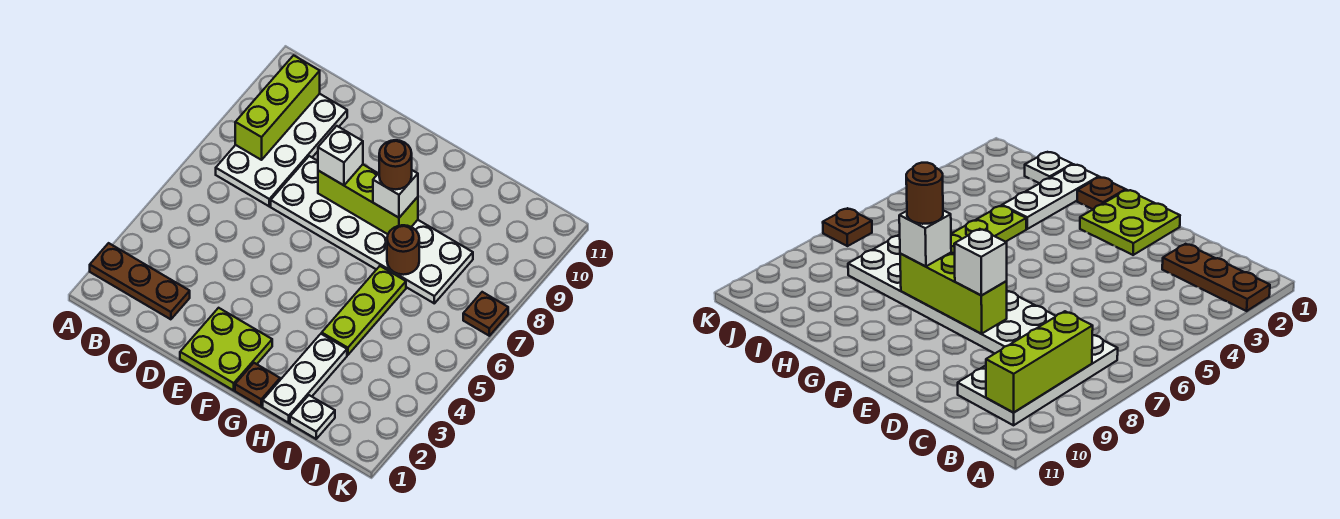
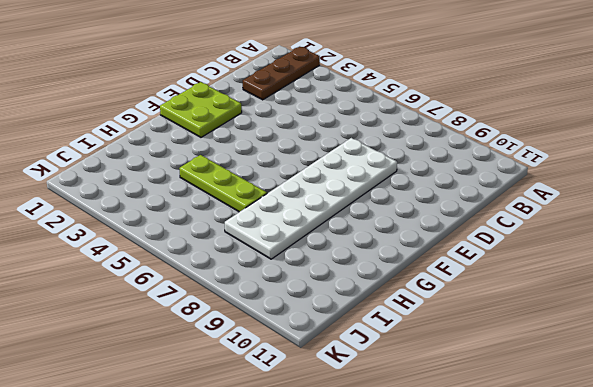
none -> white 2x4 plate [216,94,347,206]
none -> brown 1x1 plate [235,363,280,407]
none -> white 1x3 plate [263,334,347,423]

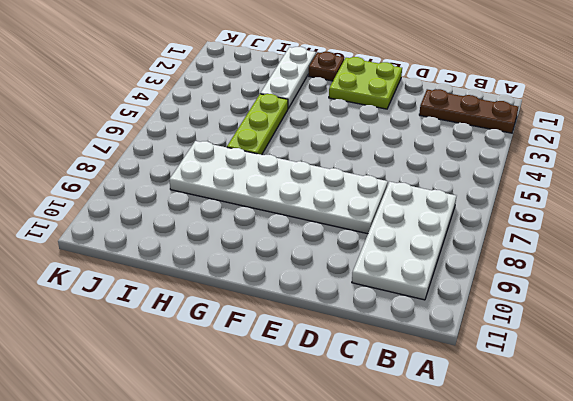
none -> white 1x1 plate [290,395,335,439]
none -> brown 1x1 plate [463,292,508,336]
none -> lime 1x3 brick [235,55,320,160]

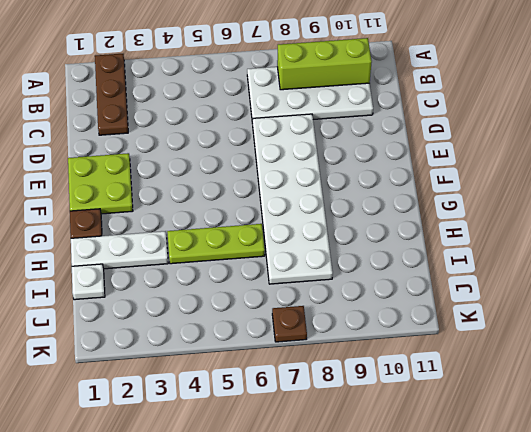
none -> lime 1x3 brick [318,164,418,234]
none -> brown 1x1 round brick [387,225,419,275]
none -> white 1x1 brick [318,126,363,185]

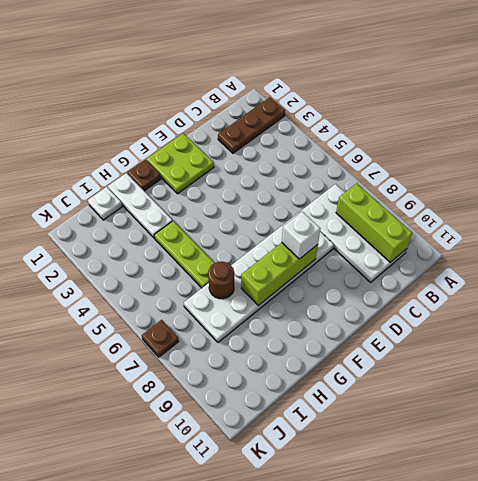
none -> white 1x1 brick [373,170,418,218]
none -> brown 1x1 round brick [379,140,412,189]

